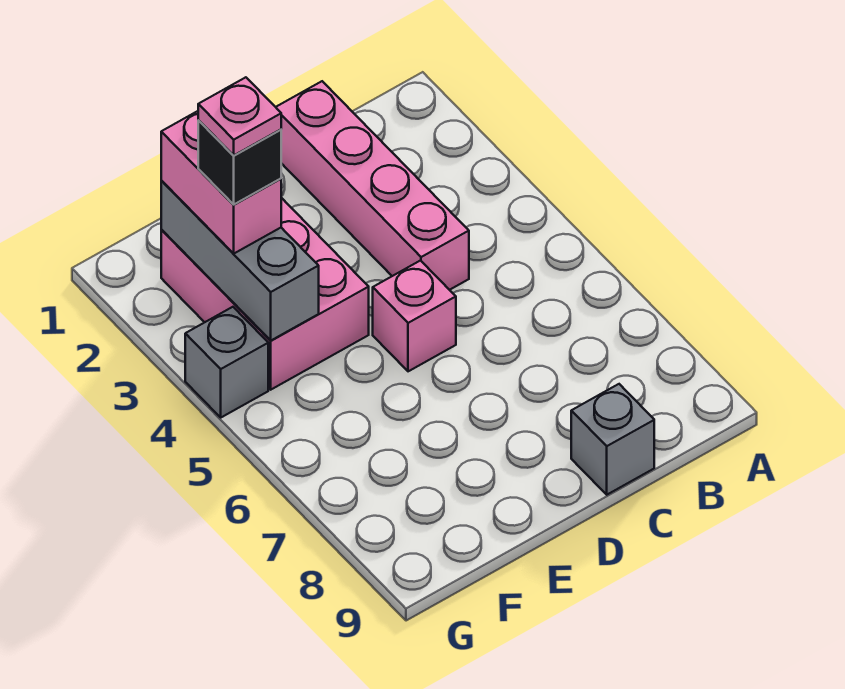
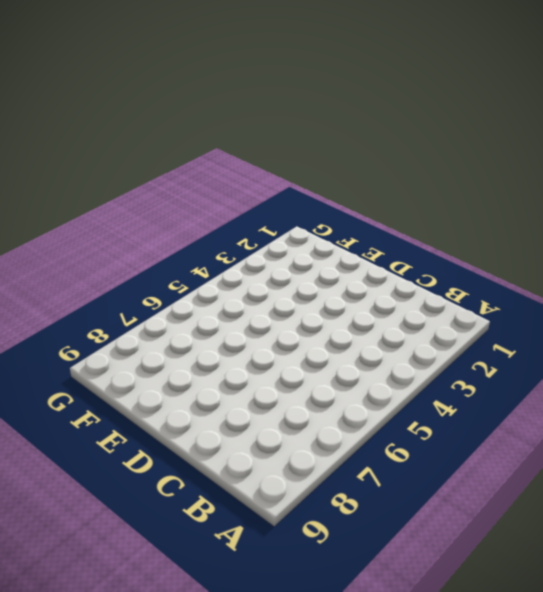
none -> pink 1x4 brick [276,81,469,290]
none -> grey 1x1 brick [571,384,654,495]

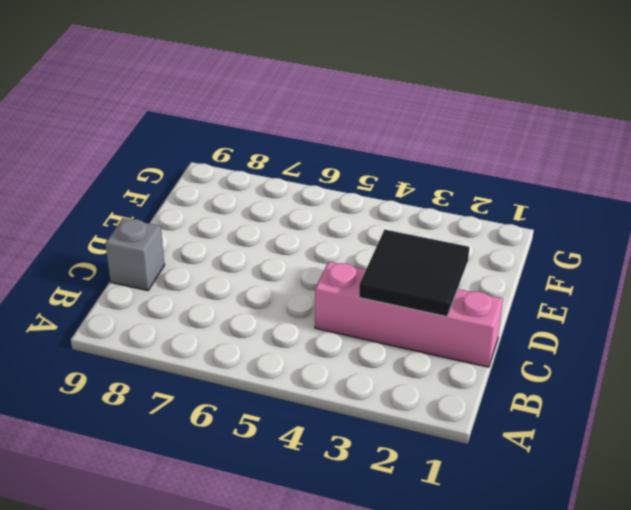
black 2x2 tile [359,230,469,317] -> none
none -> pink 1x1 brick [373,261,456,371]
none -> pink 2x3 brick [161,198,369,390]

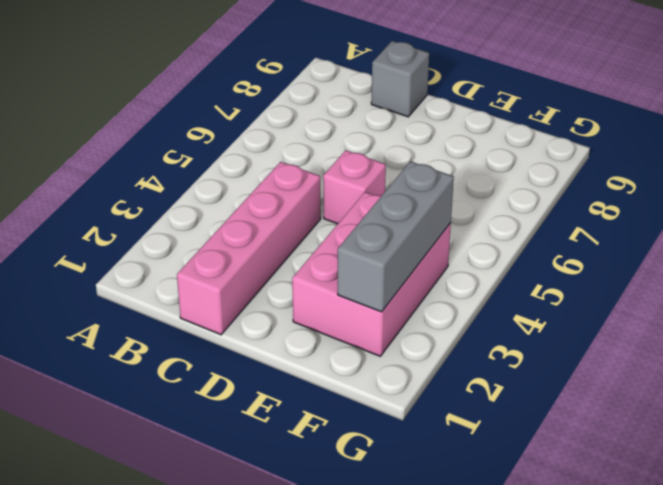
none -> grey 1x1 brick [185,307,268,417]
none -> pink 1x2 brick [161,111,281,253]

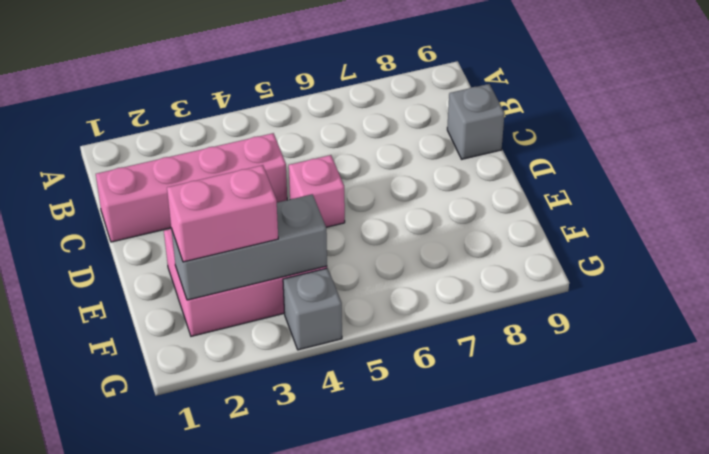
none -> black 1x1 brick [198,120,281,205]
none -> pink 1x1 plate [198,77,281,156]

